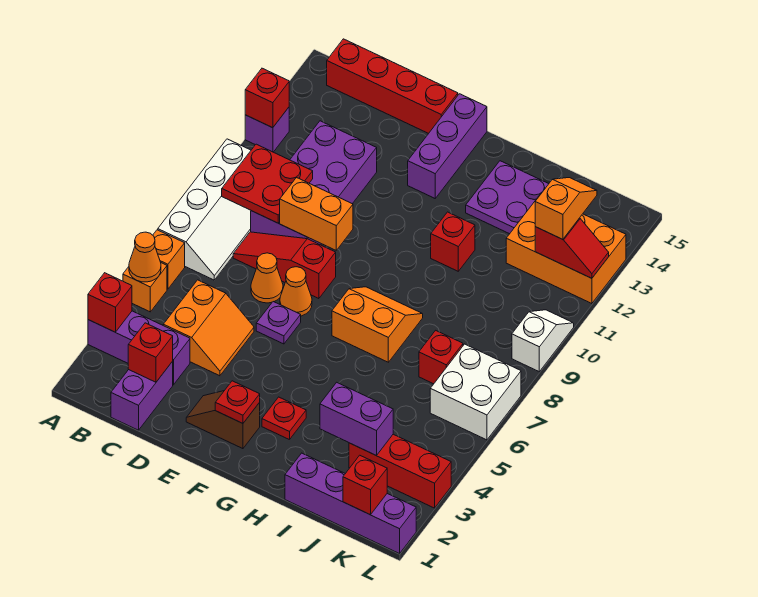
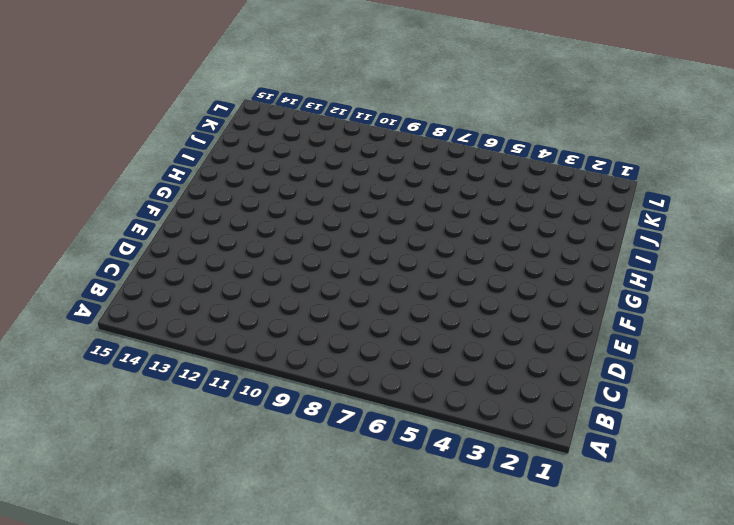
none -> purple 1x3 brick [88,311,190,385]
none -> orange 1x1 brick [123,263,167,312]
none -> orange 1x1 brick [153,230,185,289]
none -> white 2x4 slope [158,139,251,280]

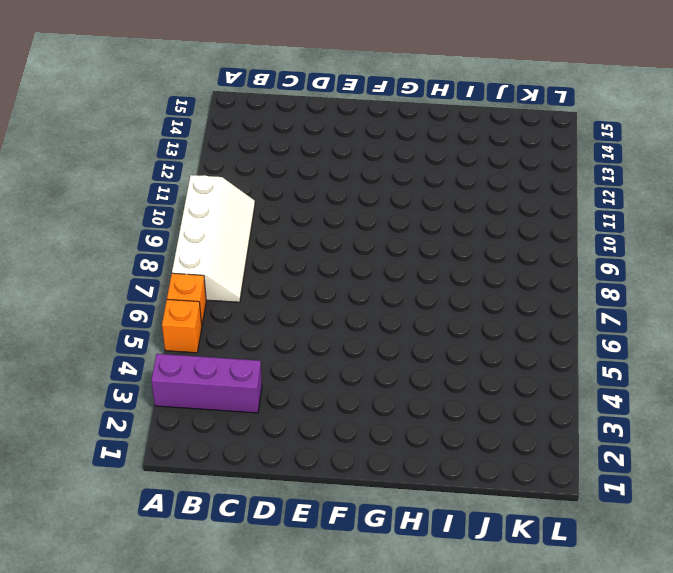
none -> purple 1x1 brick [245,107,289,152]
none -> red 1x4 brick [327,39,458,134]
none -> purple 1x2 brick [111,361,173,430]
none -> orange 2x2 slope [163,280,254,376]

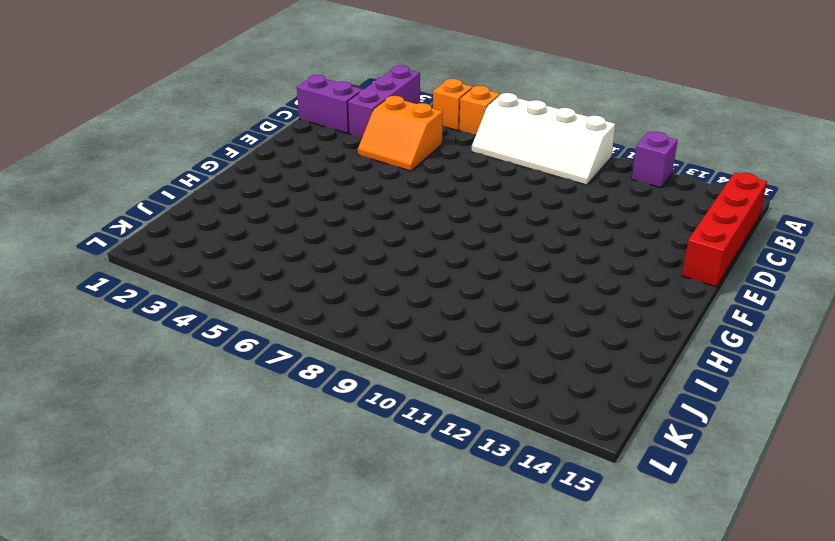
none -> red 1x3 slope [233,232,336,299]
none -> purple 2x4 brick [251,121,377,245]
none -> orange 1x1 cone [251,253,283,303]
none -> brown 1x2 slope [186,391,260,449]

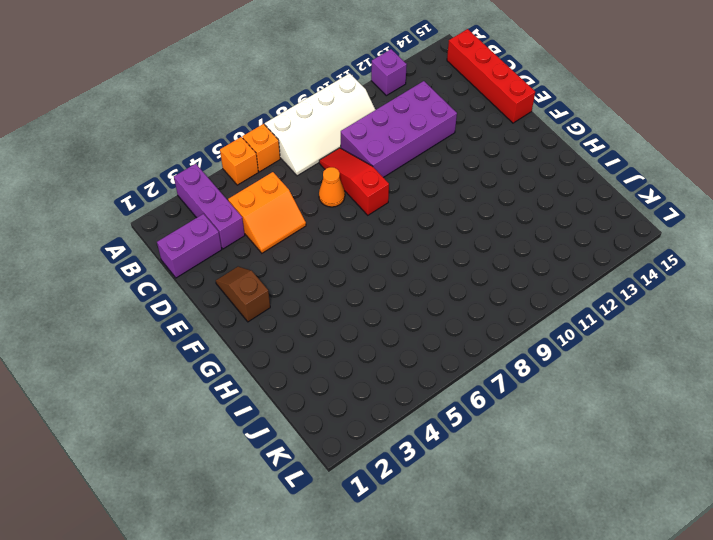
none -> purple 1x1 plate [256,302,301,344]
none -> orange 1x1 cone [280,267,312,316]
none -> purple 1x3 brick [408,94,487,198]
none -> red 1x1 plate [262,397,306,440]

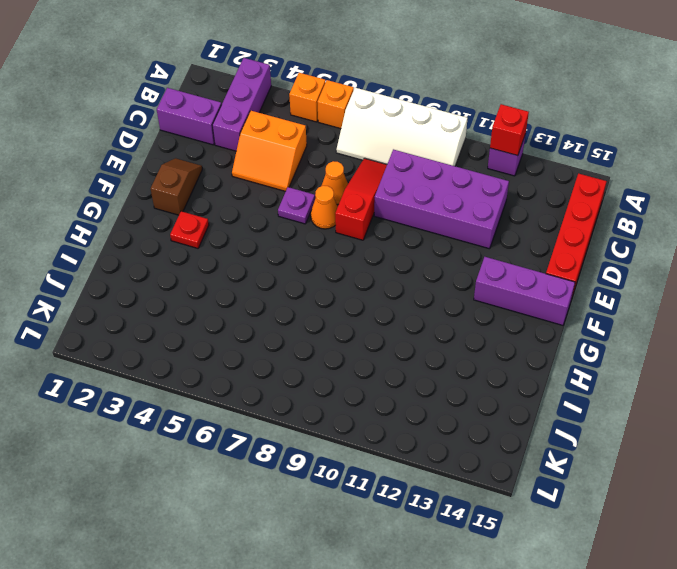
none -> orange 2x2 slope [332,287,423,362]
none -> red 1x1 brick [431,212,475,271]
none -> purple 2x2 plate [466,161,548,234]
none -> purple 1x4 brick [285,453,416,554]

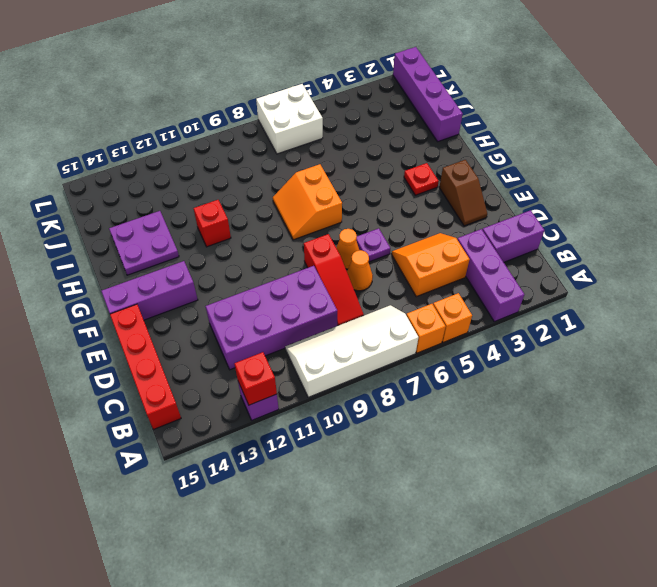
none -> red 1x3 brick [349,434,451,508]
none -> red 1x1 brick [419,330,463,384]
none -> orange 2x3 brick [506,194,626,304]
none -> white 1x2 slope [512,310,574,372]

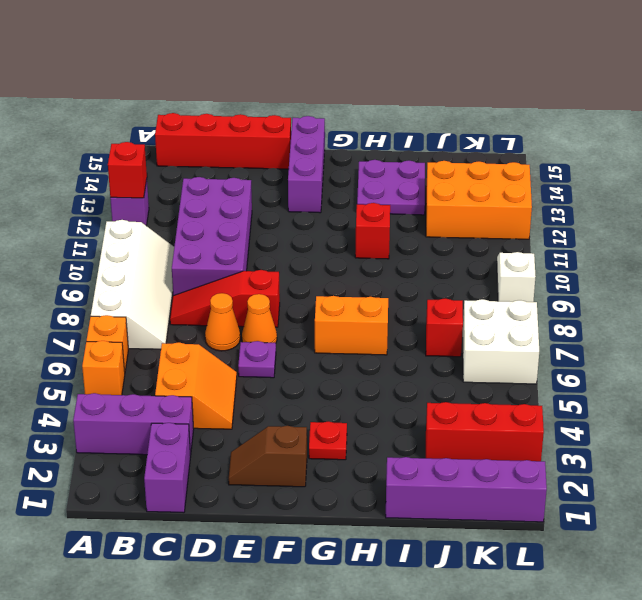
none -> red 1x1 brick [88,273,132,332]
none -> orange 1x1 cone [129,232,161,282]
none -> red 2x2 plate [222,144,313,223]
none -> red 1x1 brick [128,323,173,382]

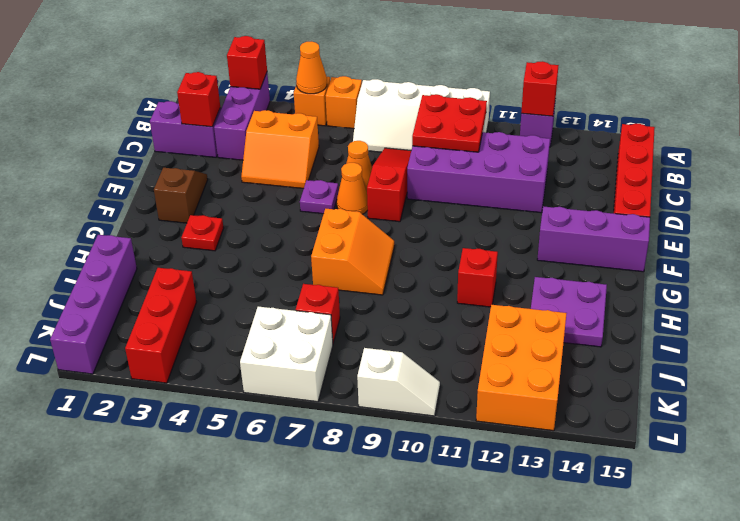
none -> orange 1x2 brick [280,178,353,250]
none -> red 1x1 plate [215,381,260,423]
none -> purple 1x2 brick [320,382,393,455]
none -> red 1x1 brick [343,455,387,515]

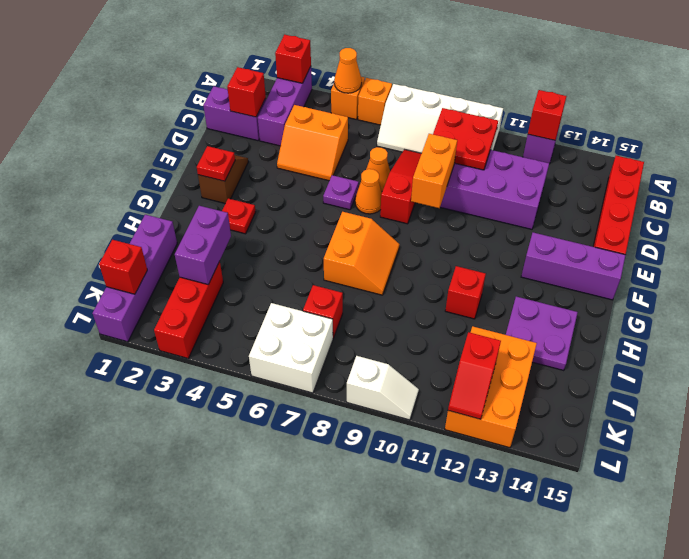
none -> orange 1x2 slope [535,178,597,239]

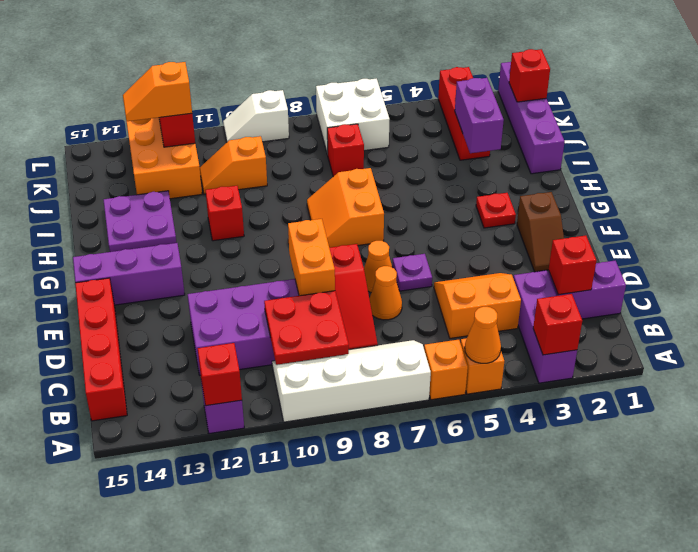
orange 1x2 slope [200,136,267,194] -> none
none -> red 1x1 plate [215,381,260,423]

